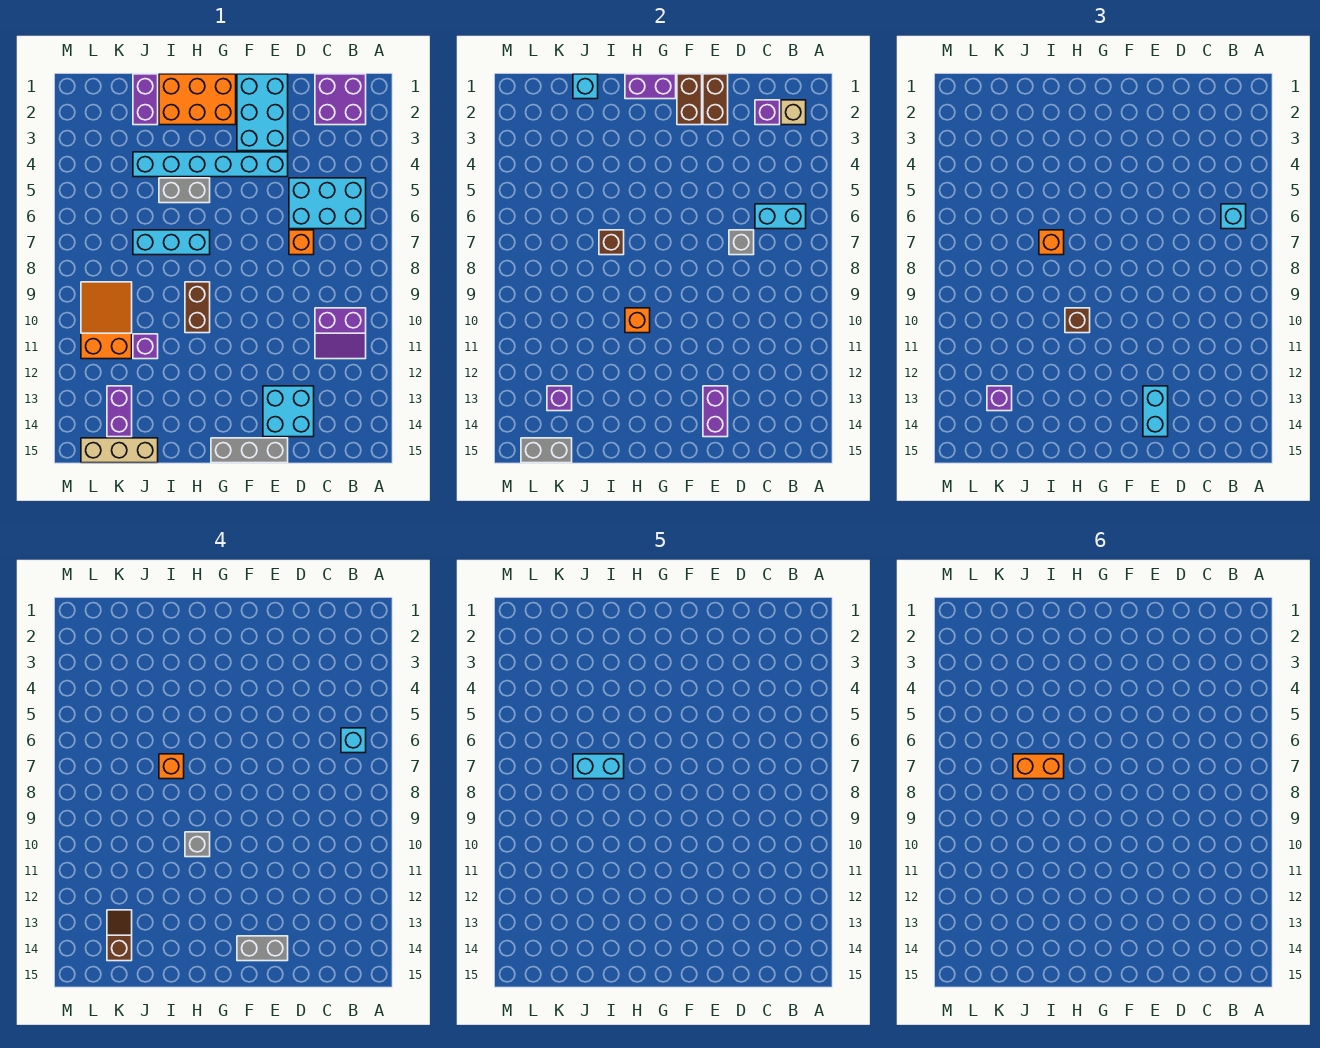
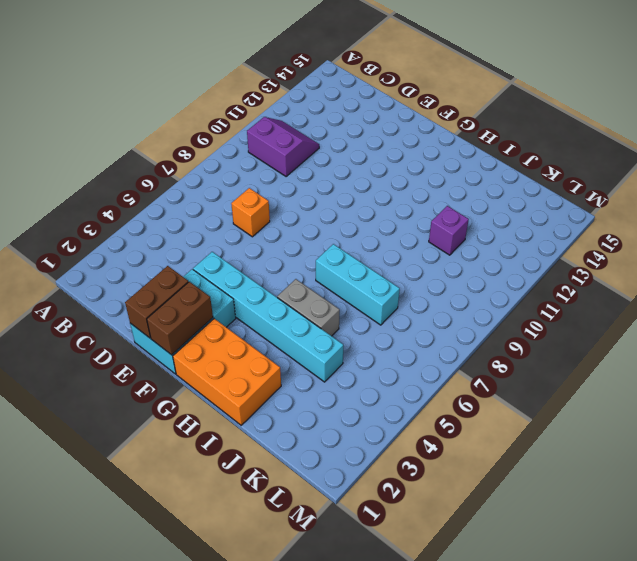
none -> purple 2x2 brick [315,74,366,125]
none -> cyan 2x3 brick [289,178,366,229]
none -> cyan 2x2 brick [263,386,314,437]
none -> grey 1x3 brick [211,438,288,463]

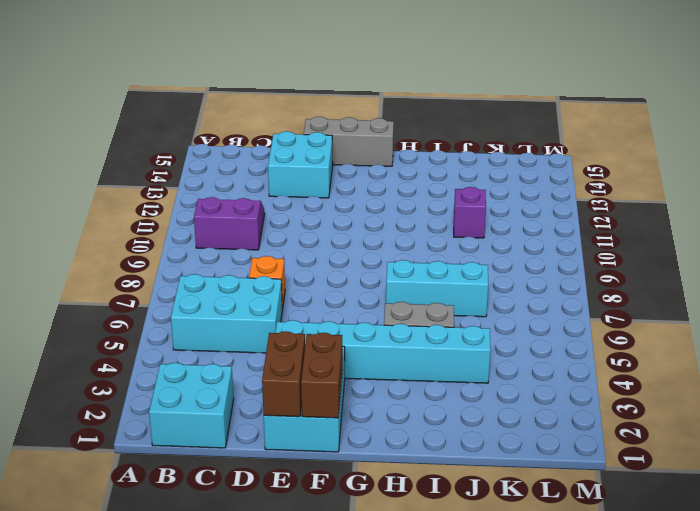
cyan 2x2 brick [149,363,234,448] -> purple 2x2 brick [315,74,366,125]
none -> orange 2x3 brick [159,74,236,125]
none -> brown 1x2 brick [185,282,210,333]
none -> purple 1x2 brick [133,74,158,125]
none -> tan 1x3 brick [81,438,158,463]

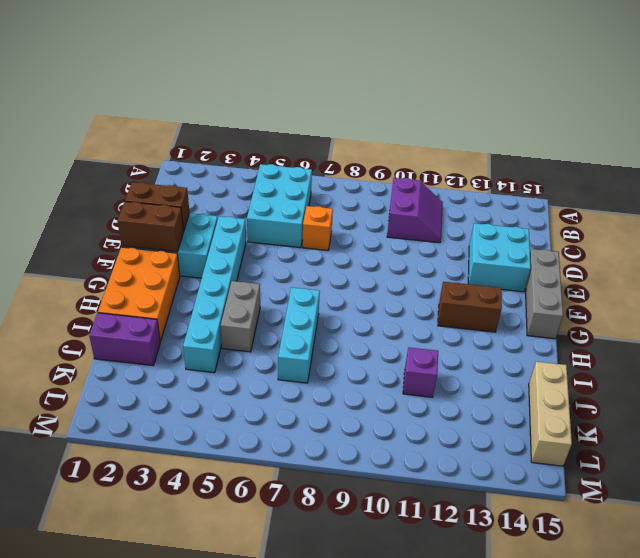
brown 1x2 brick [438,282,502,332] -> brown 1x2 brick moved to [185,282,210,333]
none -> purple 2x2 brick [315,74,366,125]
none -> orange 2x3 slope [81,282,132,359]
none -> purple 1x2 brick [107,386,132,437]
none -> tan 1x1 brick [781,100,806,125]

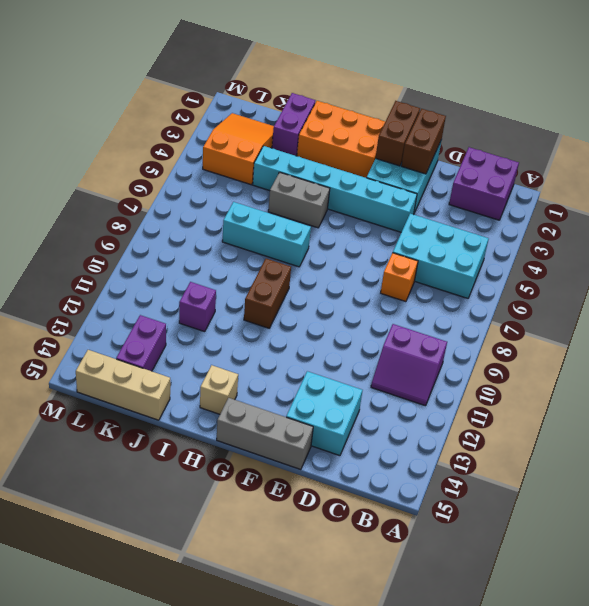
tan 1x1 brick [200,365,238,414] -> tan 1x1 brick moved to [781,100,806,125]
orange 2x3 slope [203,113,274,185] -> orange 2x3 slope moved to [81,282,132,359]
none -> cyan 1x2 brick [755,204,806,229]
none -> purple 1x1 brick [755,100,780,125]
none -> grey 1x1 brick [729,230,754,255]
none -> purple 1x2 brick [703,386,728,437]

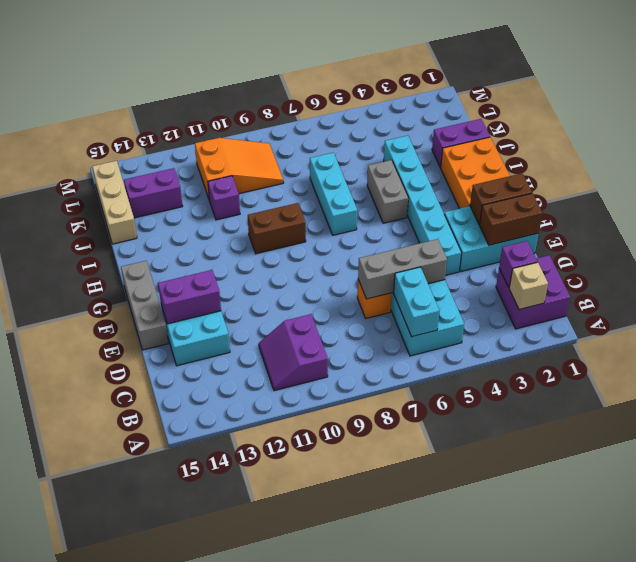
grey 1x3 brick [358,239,447,299] -> grey 1x1 brick [729,230,754,255]
none -> purple 1x2 brick [625,74,676,99]
none -> orange 1x1 brick [625,308,650,333]
none -> brown 1x1 brick [599,230,624,255]
none -> cyan 1x1 brick [573,74,598,99]

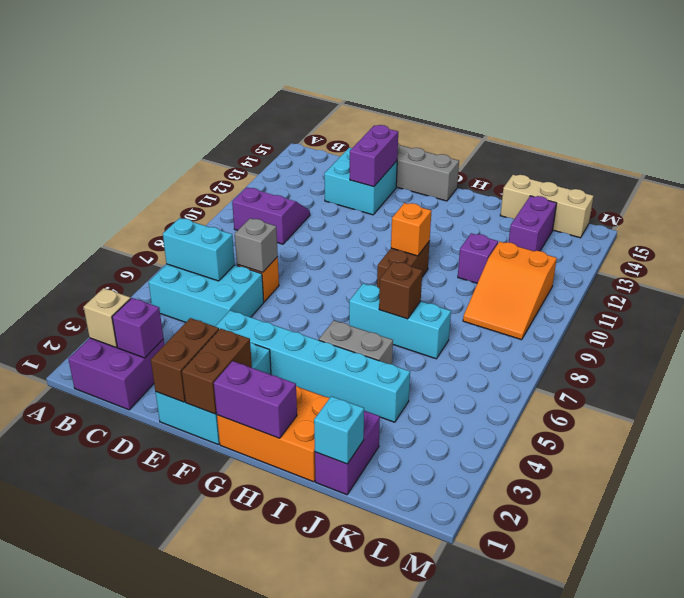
none -> purple 1x1 brick [547,386,572,411]
none -> grey 1x2 brick [521,438,572,463]
none -> cyan 1x1 brick [1221,204,1246,229]
none -> cyan 1x2 brick [1143,386,1168,437]

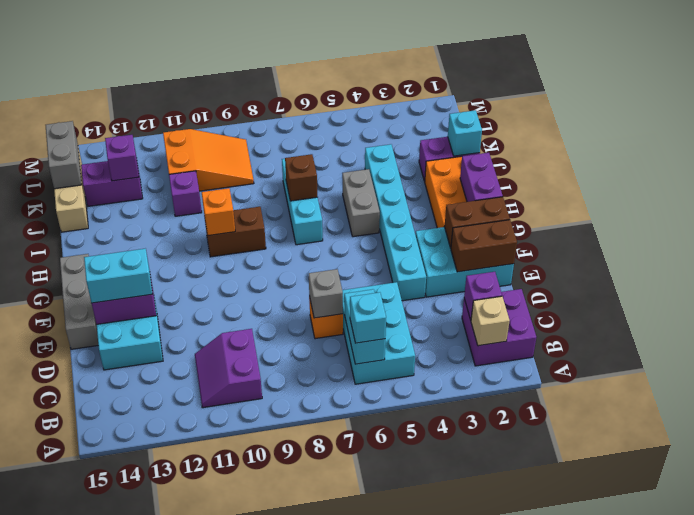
none -> brown 1x1 brick [1065,308,1090,333]
none -> orange 1x1 brick [1039,230,1064,255]
none -> purple 1x1 brick [987,386,1012,411]
none -> cyan 1x1 brick [341,728,366,753]

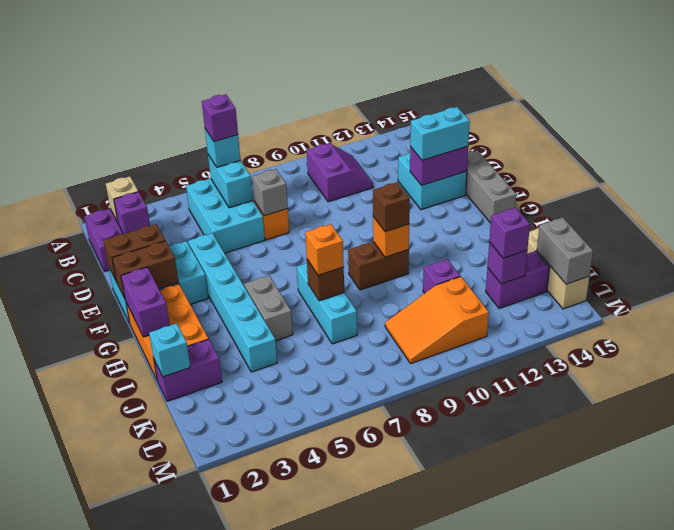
purple 1x1 brick [202,95,238,142] -> cyan 1x1 brick [341,728,366,753]
none -> grey 1x2 brick [237,936,288,961]
none -> grey 1x1 brick [185,832,210,857]
none -> orange 1x1 brick [159,754,184,779]
none -> brown 1x2 slope [107,910,132,961]

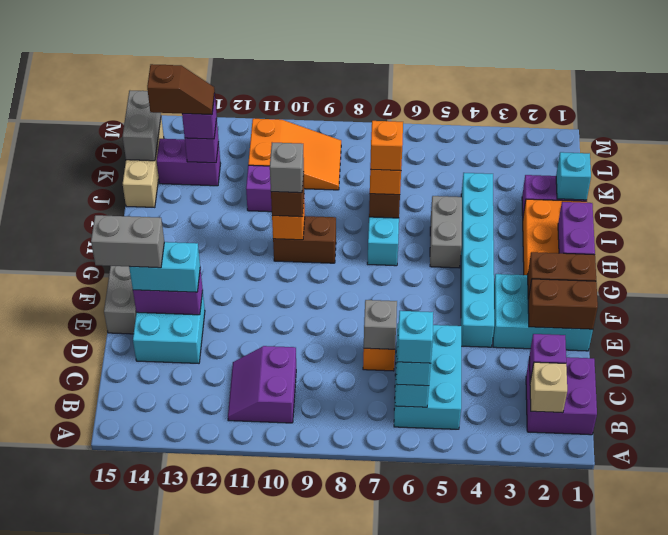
grey 1x2 brick [91,215,164,268] -> grey 1x2 brick turned to [237,936,288,961]
none -> cyan 1x2 brick [573,754,624,779]
none -> orange 1x2 brick [1013,754,1064,779]

